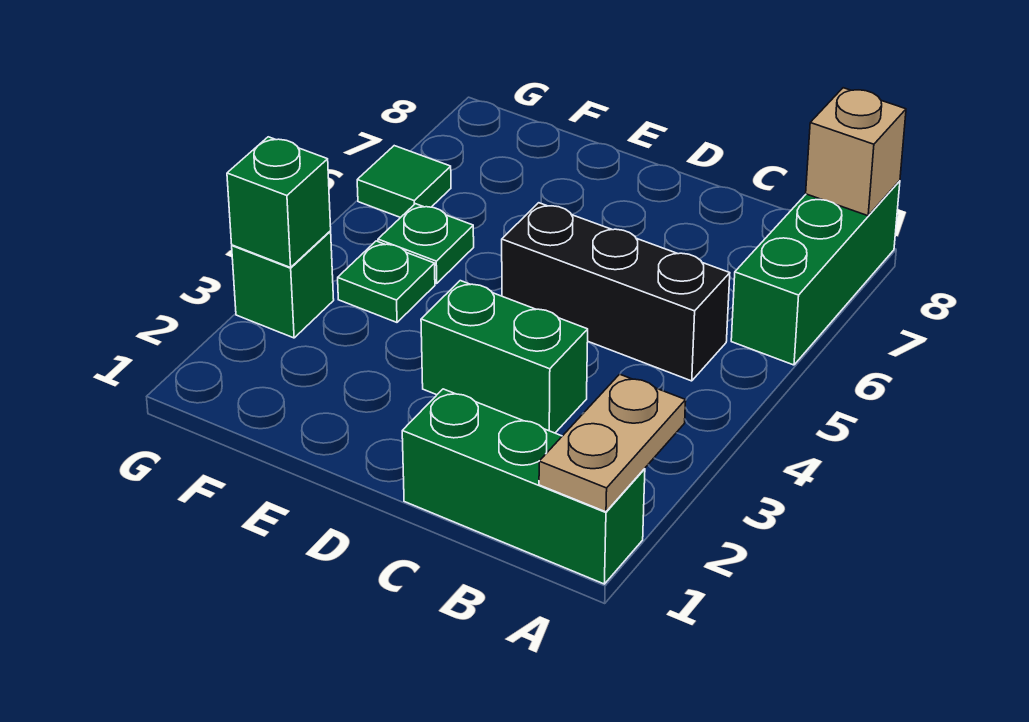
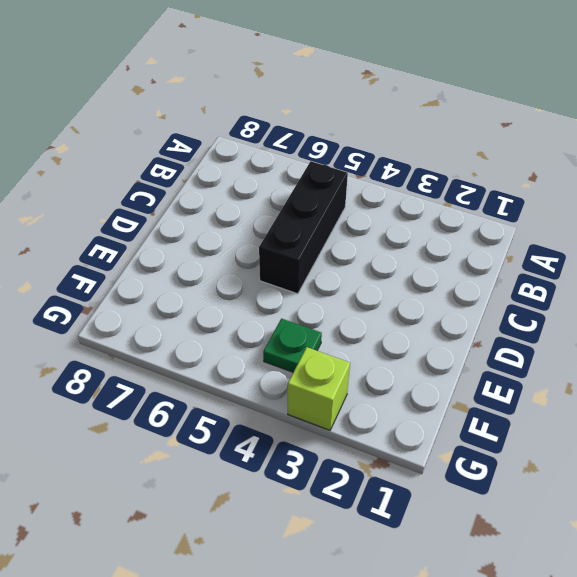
lime 1x1 brick [288,347,350,430] -> green 1x1 brick [232,231,334,338]
none -> green 1x3 brick [402,389,645,584]
none -> green 1x3 brick [731,181,900,365]

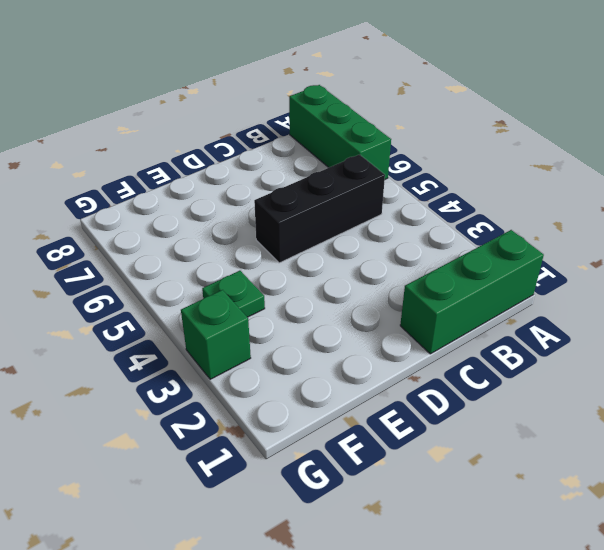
none -> green 1x2 brick [421,281,588,433]
none -> green 1x1 plate [378,204,474,283]

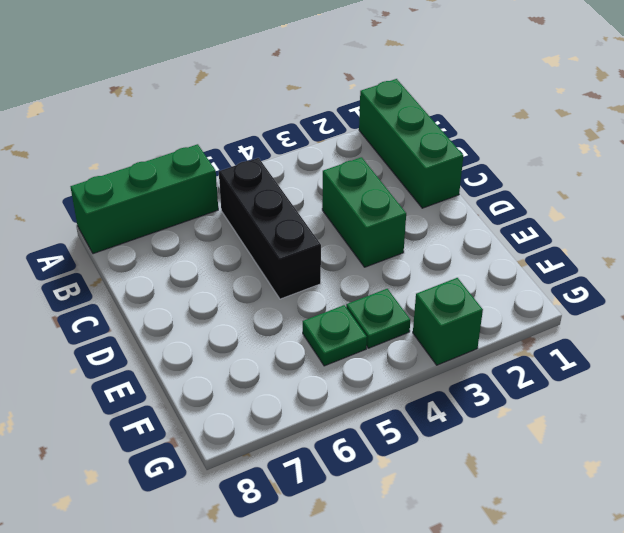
none -> green 1x1 tile [357,146,451,218]
none -> tan 1x2 plate [539,374,686,512]

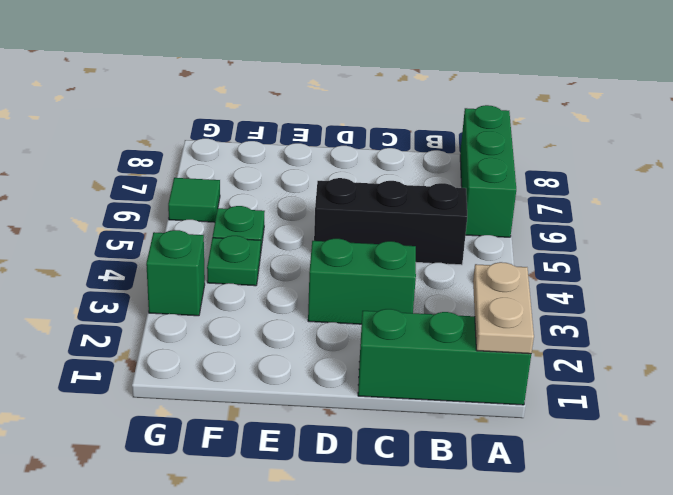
none -> tan 1x1 brick [806,88,906,216]
none -> green 1x1 brick [227,137,331,268]

